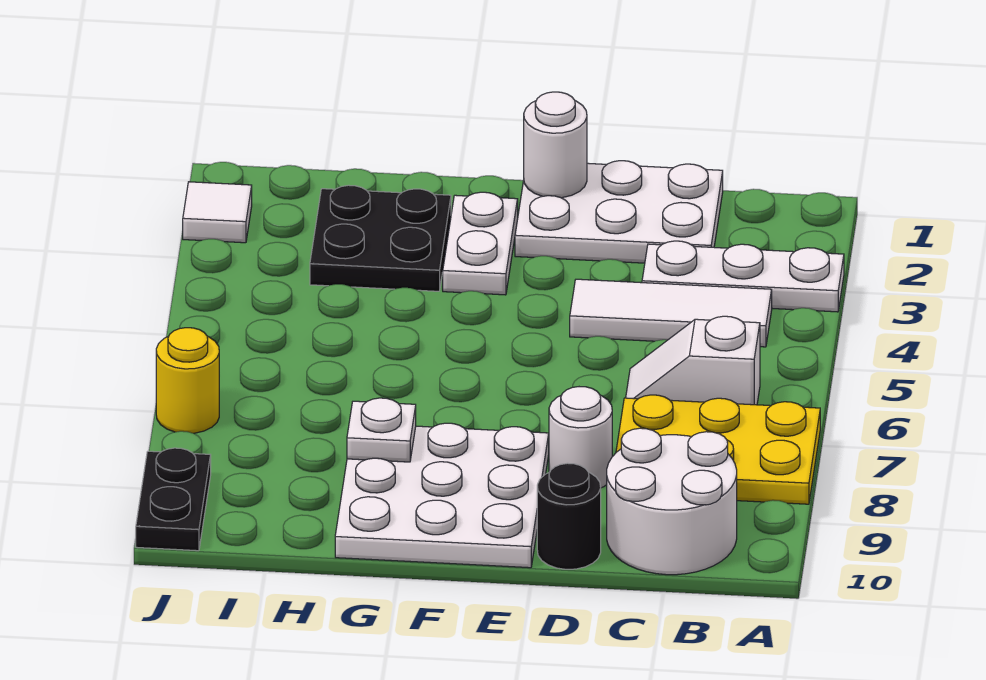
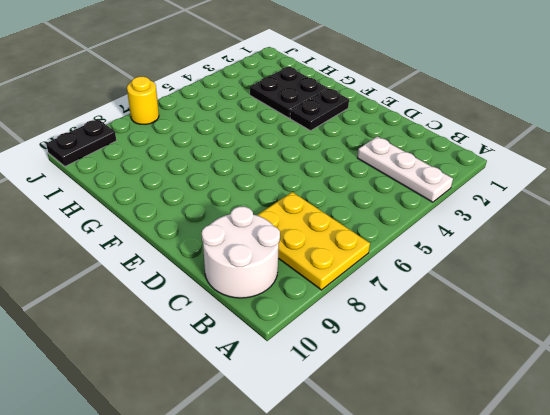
black 1x2 plate [290,88,349,131] -> white 1x2 plate [443,192,518,295]
none -> white 1x3 tile [570,279,772,347]
none -> white 1x2 slope [626,316,760,405]
none -> white 2x3 plate [515,161,723,263]

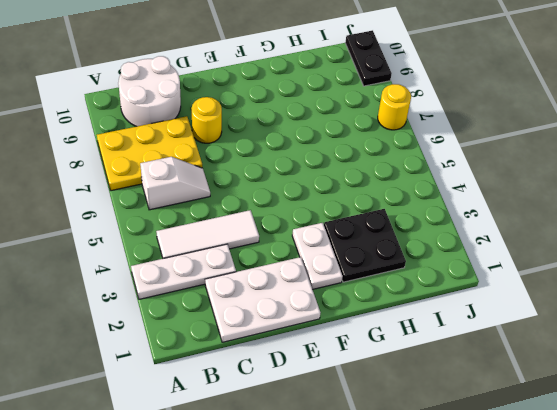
yellow 1x1 round brick [191,97,222,143] -> white 1x1 round brick [549,387,612,488]
none -> black 1x1 round brick [537,463,601,569]
none -> white 3x3 plate [335,423,549,568]
none -> white 1x1 tile [183,182,252,243]

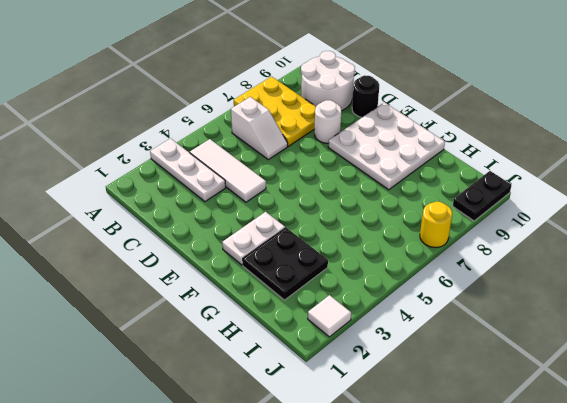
none -> white 2x3 plate [515,161,723,263]
none -> white 1x1 round brick [524,92,587,198]
none -> white 1x1 plate [347,398,416,462]

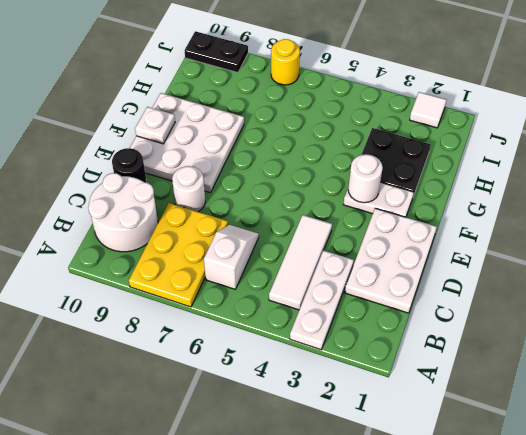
white 1x1 round brick [348,154,383,203] -> white 1x1 round brick moved to [524,92,587,198]
white 1x1 plate [135,107,175,144] -> white 1x1 plate moved to [347,398,416,462]

